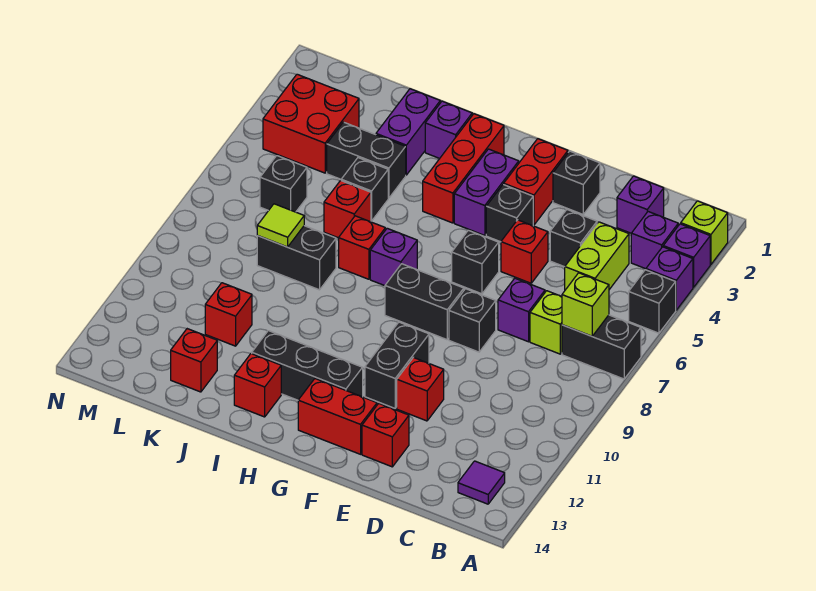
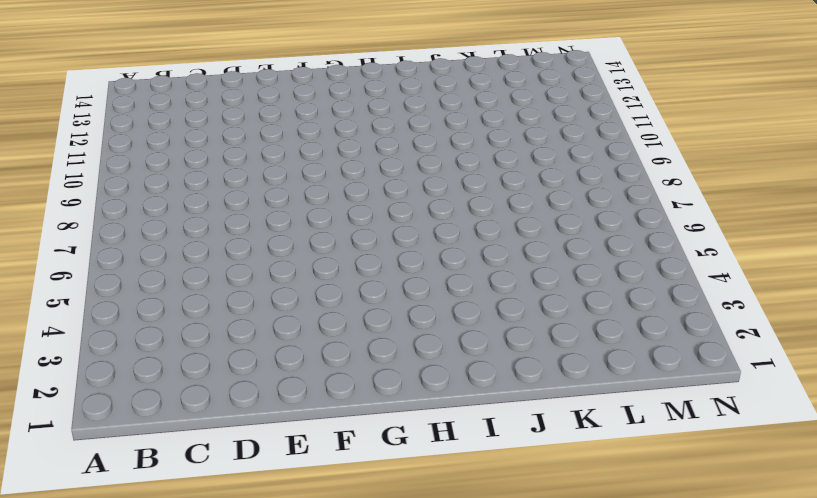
none -> lime 1x1 brick [681,201,728,264]
none -> purple 1x1 brick [663,224,710,287]
none -> purple 1x1 brick [646,247,693,310]
none -> black 1x1 brick [629,270,676,333]

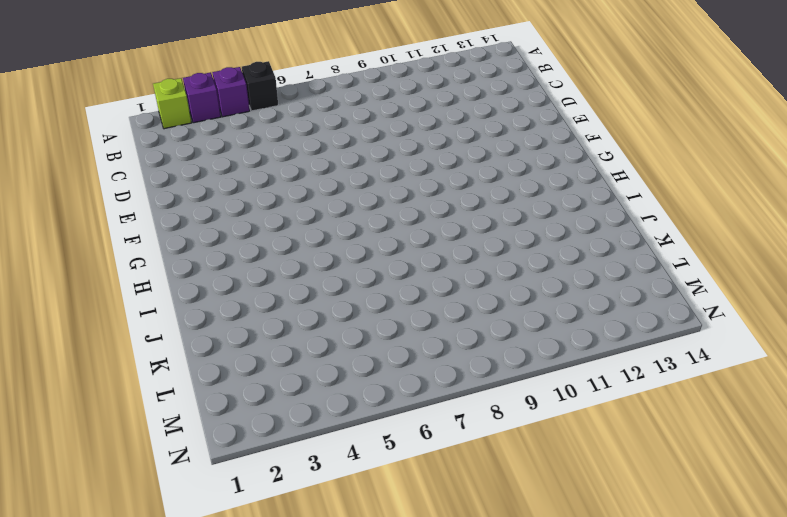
none -> black 1x2 brick [562,315,641,379]
none -> purple 1x1 brick [631,212,678,269]
none -> purple 1x1 tile [458,461,505,504]
none -> purple 1x1 brick [617,176,664,233]

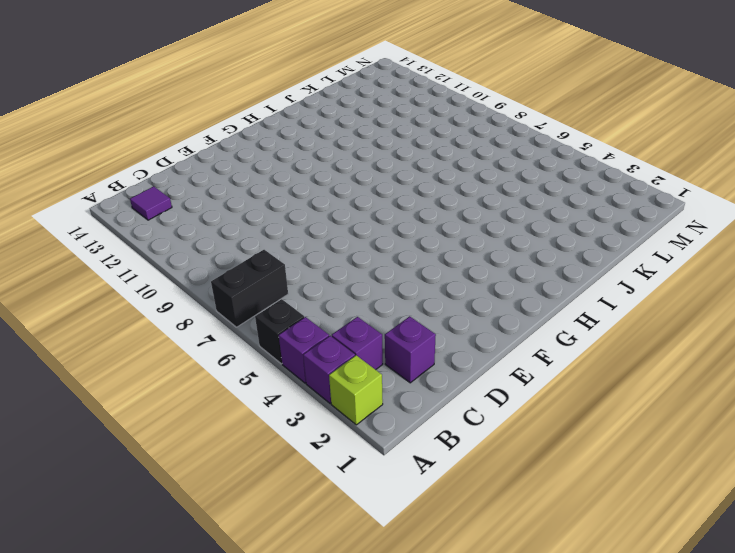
none -> lime 1x2 brick [565,222,629,290]
none -> lime 1x1 brick [530,291,562,354]
none -> black 1x1 brick [550,210,597,267]
none -> purple 1x1 brick [498,278,545,342]

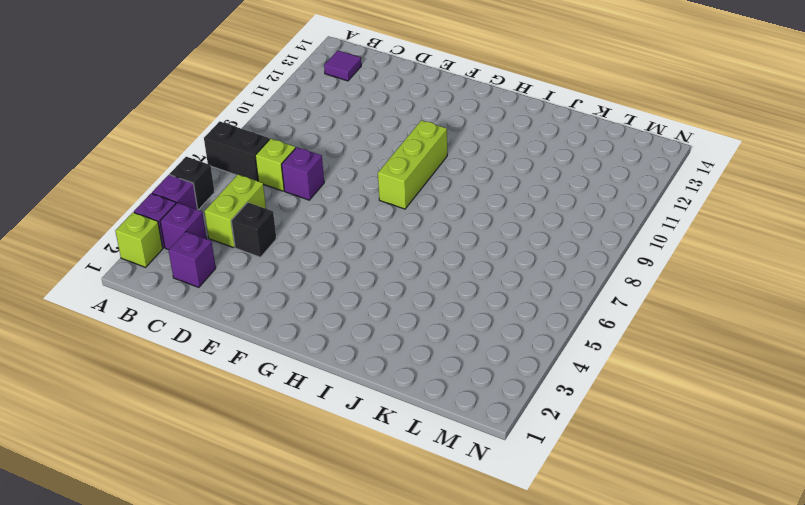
lime 1x3 brick [378,120,447,209] -> black 1x2 brick [385,264,464,340]
none -> black 1x1 brick [553,151,600,214]
none -> red 1x1 brick [501,220,548,283]
none -> black 1x1 brick [449,289,496,352]
none -> red 1x1 brick [397,358,444,421]

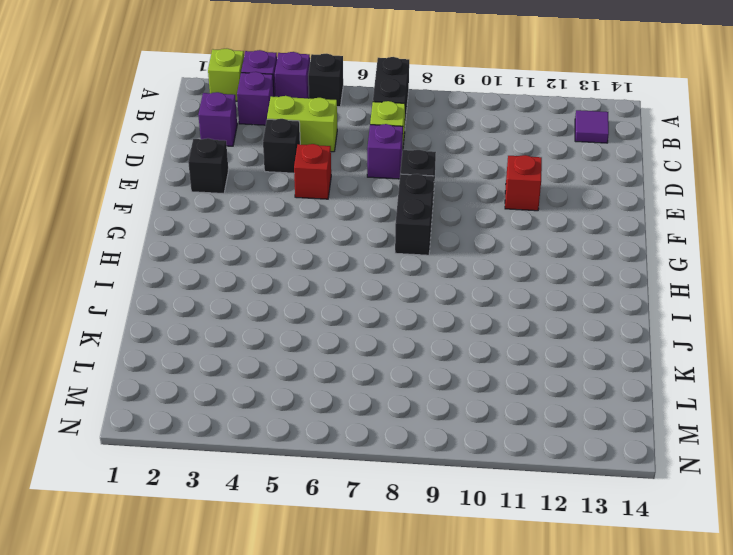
none -> red 1x1 brick [362,404,409,467]
none -> red 1x2 brick [504,139,568,225]
none -> black 1x1 brick [486,184,533,242]
none -> black 1x1 brick [452,230,499,294]

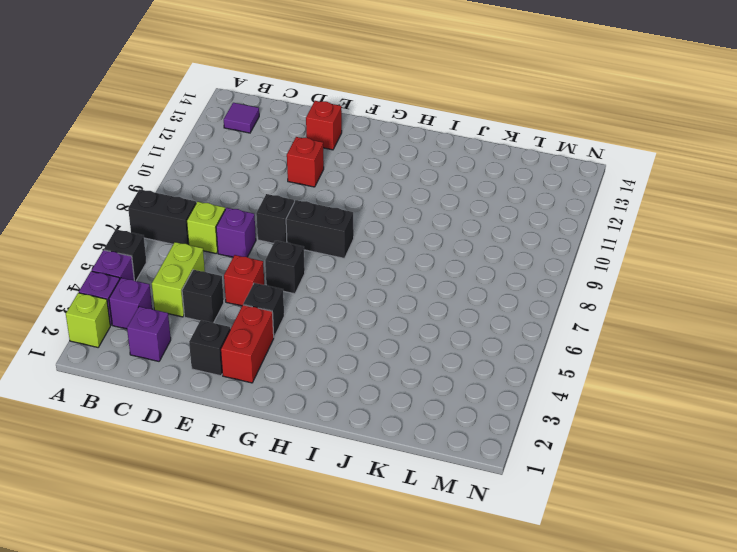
none -> black 1x2 brick [365,322,429,408]
none -> red 1x2 brick [298,379,377,454]
none -> purple 1x2 brick [454,149,519,236]
none -> black 1x3 brick [252,331,363,400]

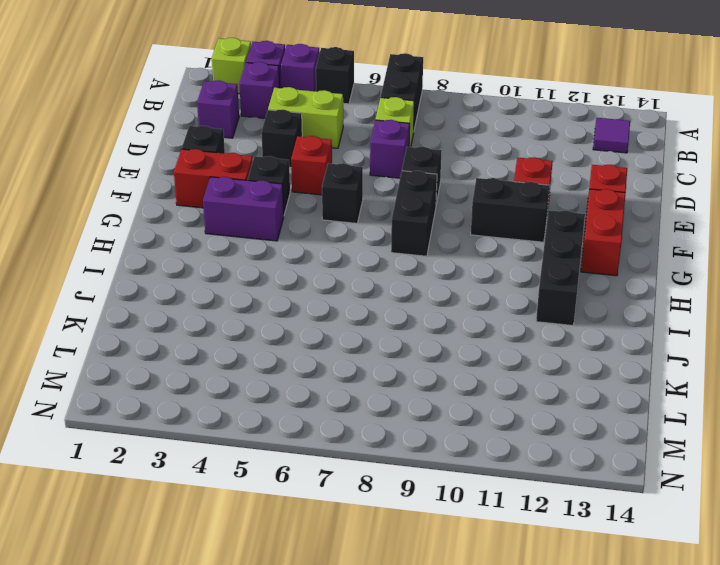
none -> red 1x3 brick [423,114,504,223]
none -> purple 1x1 brick [370,228,417,286]
none -> purple 1x1 brick [425,101,472,159]
none -> red 1x1 brick [339,216,385,279]

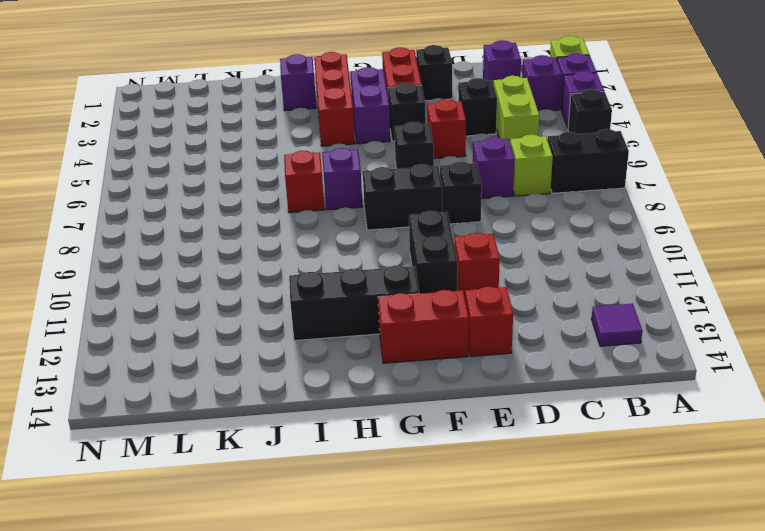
none -> red 1x1 brick [234,353,281,417]
none -> purple 1x2 brick [376,89,440,175]
none -> black 1x2 brick [327,122,406,198]
none -> black 1x1 brick [341,158,388,221]

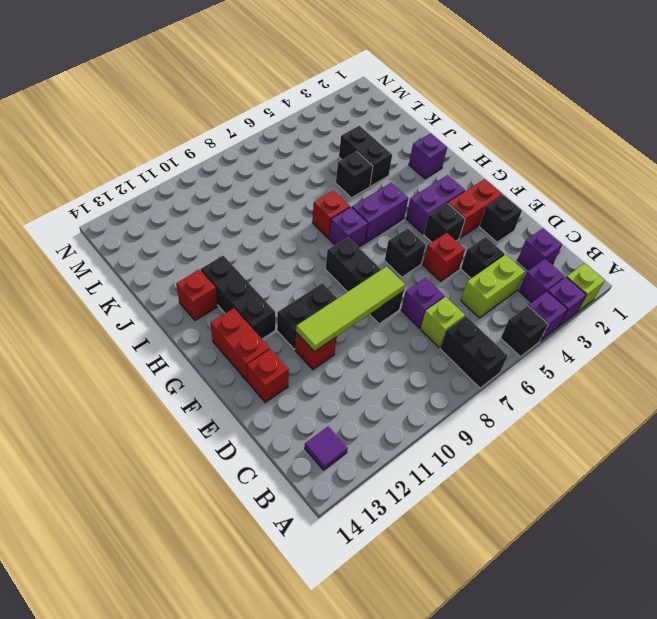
lime 1x4 tile [296,267,405,352] -> none
purple 1x2 brick [352,183,408,242] -> purple 1x2 brick moved to [376,89,440,175]
none -> red 1x3 brick [423,114,504,223]
none -> red 1x1 brick [324,181,371,238]
none -> black 1x2 brick [257,226,336,290]
none -> red 1x1 brick [205,283,252,346]

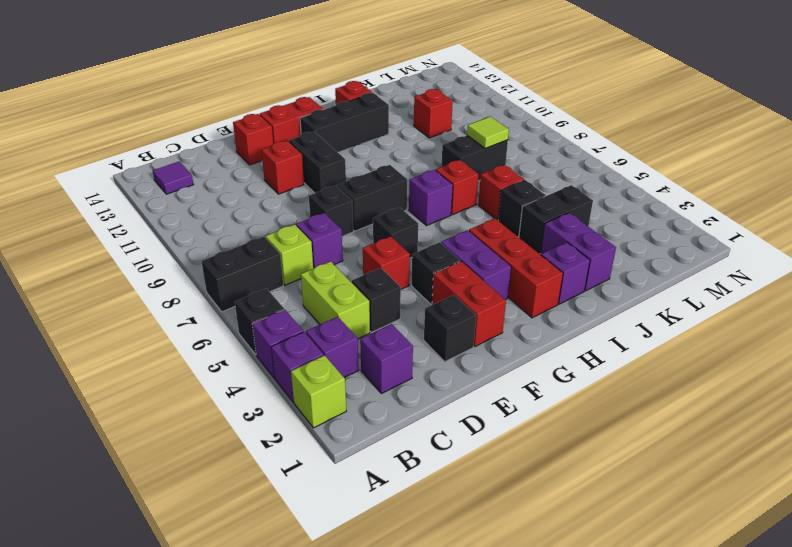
none -> red 1x1 brick [171,329,217,392]
none -> red 2x2 brick [263,74,359,173]
none -> black 1x1 brick [260,156,307,212]
none -> lime 1x1 brick [562,273,609,336]

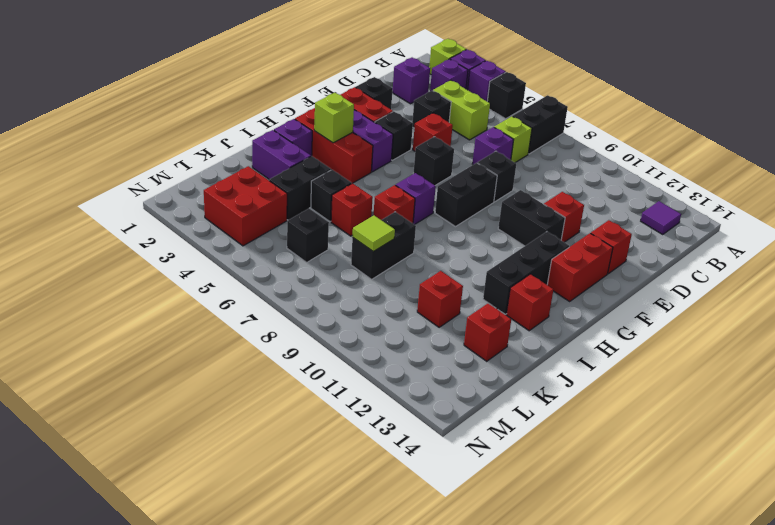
lime 1x1 brick [314,93,354,143] -> lime 1x1 brick moved to [562,273,609,336]

